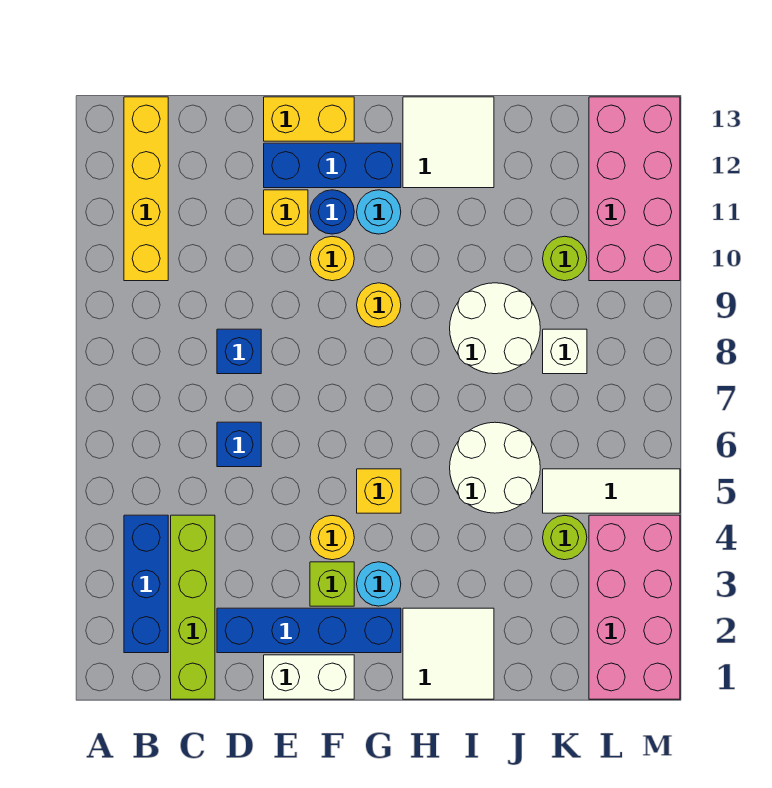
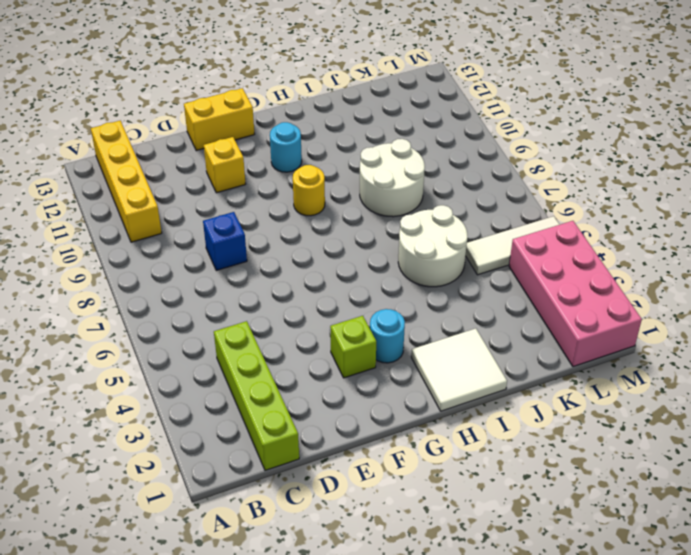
none -> blue 1x3 brick [124,515,168,653]
none -> blue 1x4 brick [217,608,401,653]
none -> blue 1x1 brick [217,422,261,467]

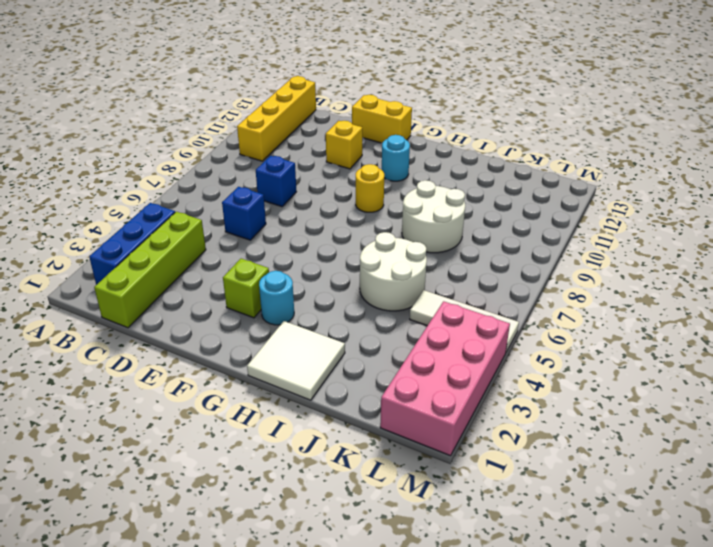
none -> blue 1x4 brick [217,608,401,653]
none -> white 1x2 brick [264,655,354,699]
none -> blue 1x3 brick [264,143,401,188]

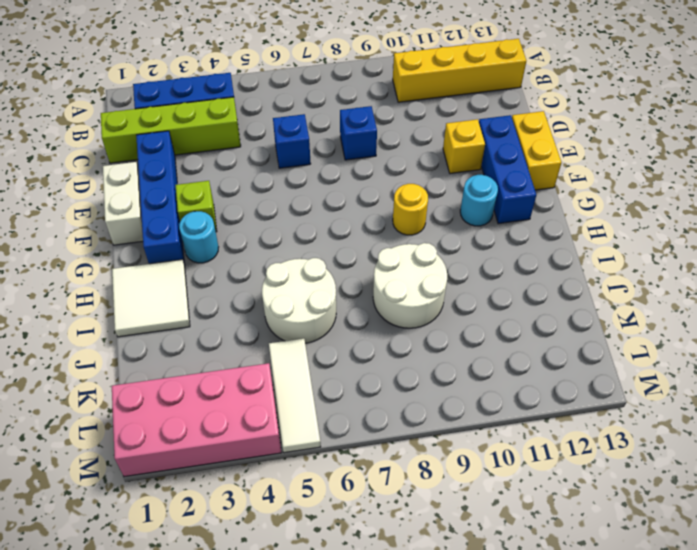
none -> yellow 1x1 round brick [310,515,354,560]
none -> yellow 1x1 round brick [310,236,354,281]
none -> blue 1x1 round brick [310,190,354,234]

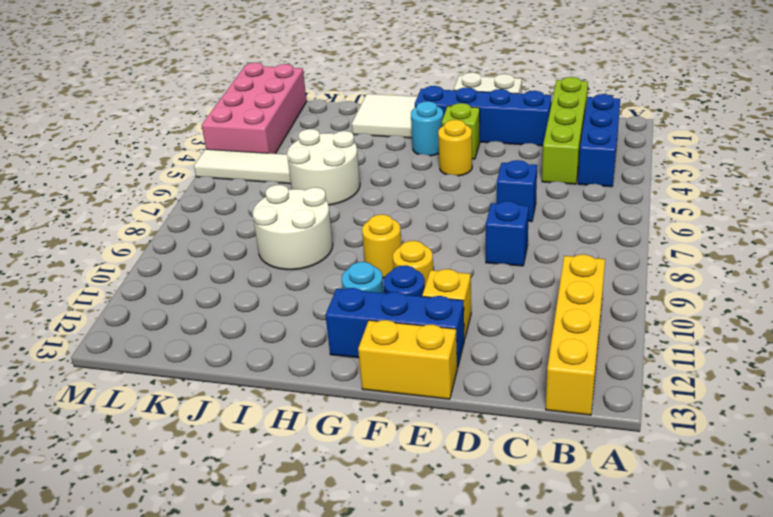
none -> yellow 1x1 brick [357,469,401,513]
none -> white 2x2 tile [403,97,494,188]
none -> lime 1x1 round brick [543,515,587,560]

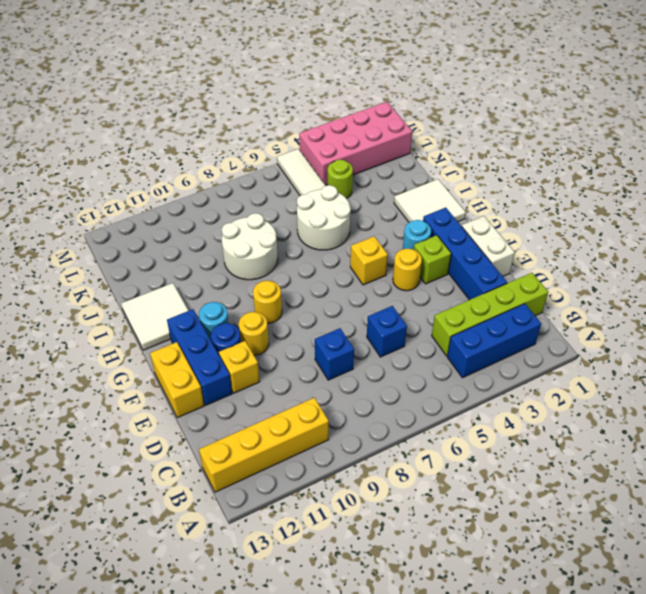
none -> white 1x1 brick [543,329,587,374]
none -> lime 1x1 round brick [543,236,587,281]
none -> pink 2x4 brick [589,97,680,281]

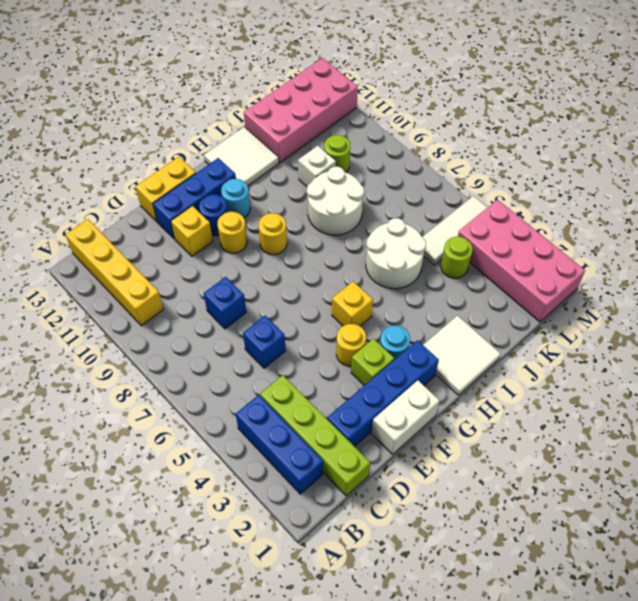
white 1x1 brick [298,146,336,187] -> white 1x1 brick moved to [543,329,587,374]
pink 2x4 brick [244,58,358,163] -> pink 2x4 brick turned to [589,97,680,281]

